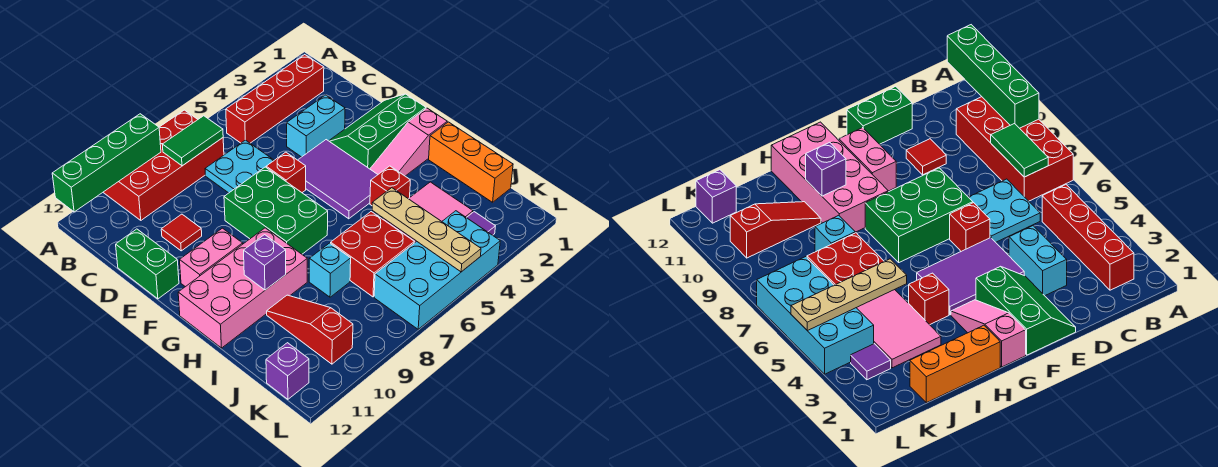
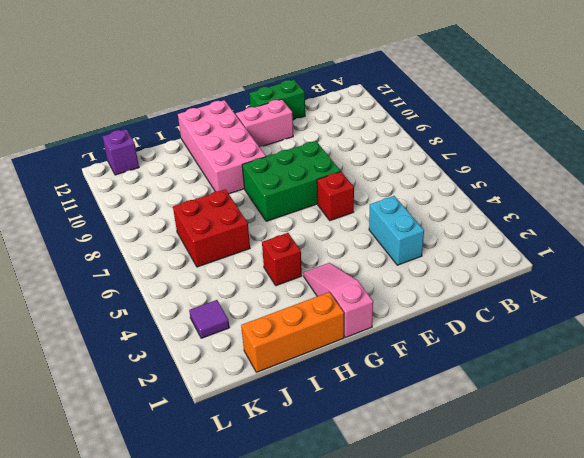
pink 1x2 brick [236,99,293,147] -> pink 1x2 brick turned to [180,228,243,287]
none -> red 2x4 brick [103,110,224,220]
none -> red 1x4 brick [226,55,324,143]
none -> cyan 2x2 plate [205,140,274,193]

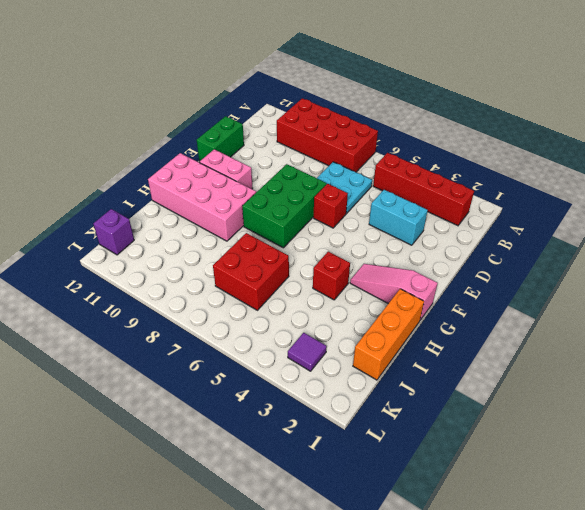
none -> red 1x1 tile [161,214,202,251]
none -> green 2x3 slope [329,94,426,169]
none -> purple 2x3 tile [298,140,378,219]

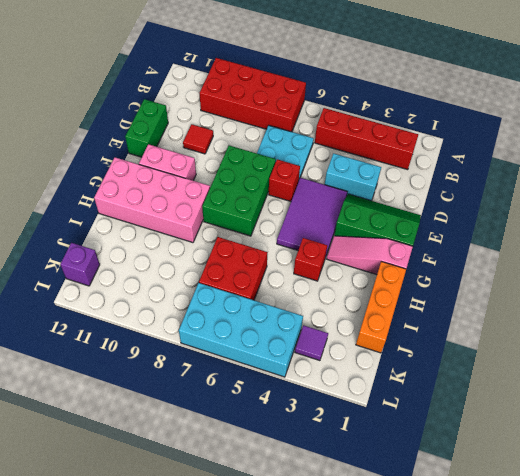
none -> pink 2x3 tile [383,182,473,243]
none -> cyan 1x1 brick [309,243,351,297]
none -> red 1x3 slope [267,295,353,364]

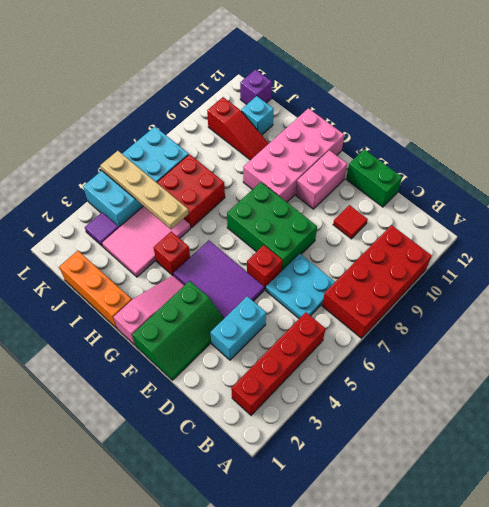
cyan 1x1 brick [241,96,274,135] -> cyan 1x1 brick moved to [309,243,351,297]
none -> green 1x4 brick [52,114,161,212]
none -> green 1x2 tile [162,116,223,166]
none -> purple 1x1 brick [244,235,286,290]

